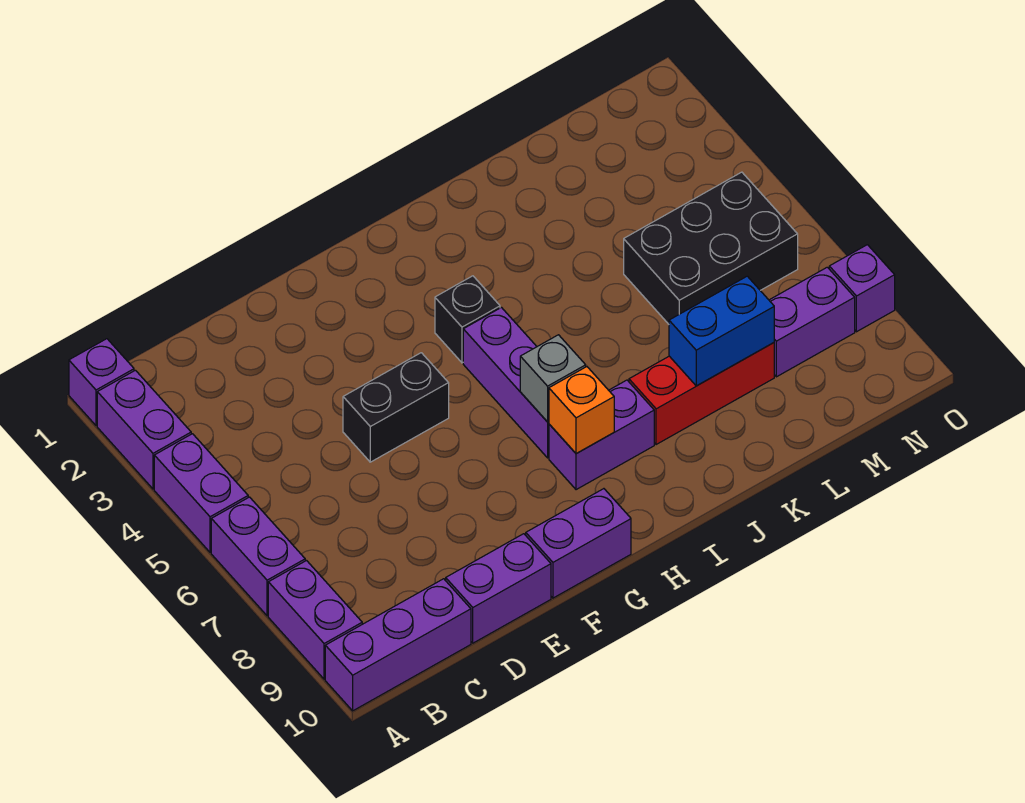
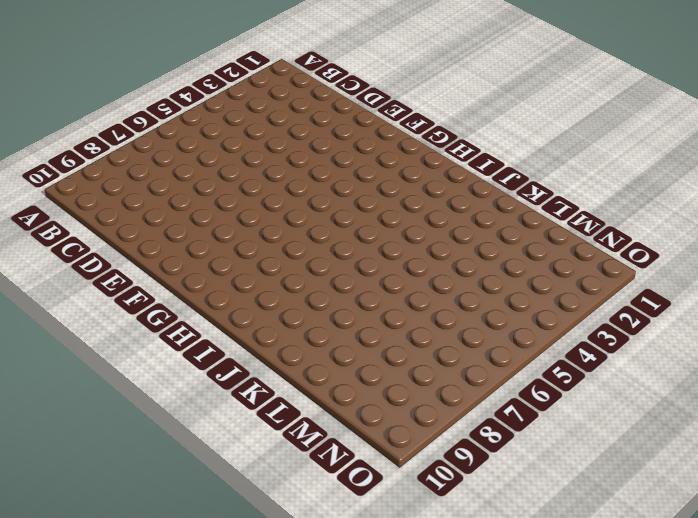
none -> purple 1x1 brick [69,339,134,426]
none -> purple 1x2 brick [97,370,191,489]
none -> purple 1x2 brick [154,434,248,552]

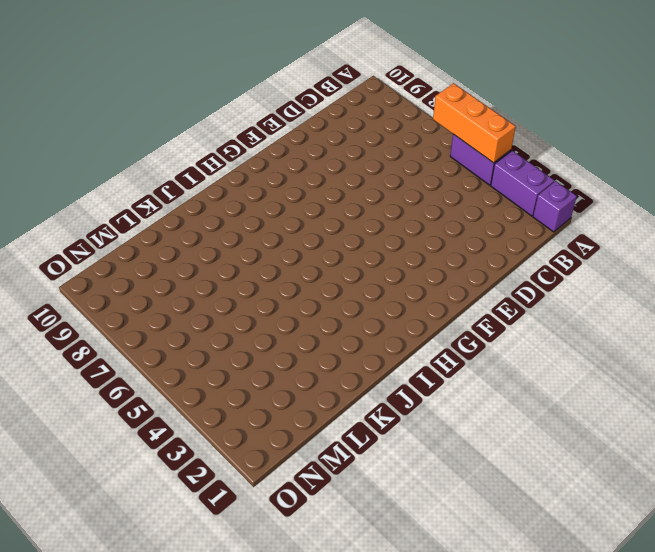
orange 1x3 brick [433,83,516,163] -> none
none -> purple 1x2 brick [211,497,305,616]
none -> purple 1x2 brick [268,561,362,679]
none -> purple 1x3 brick [325,579,471,711]

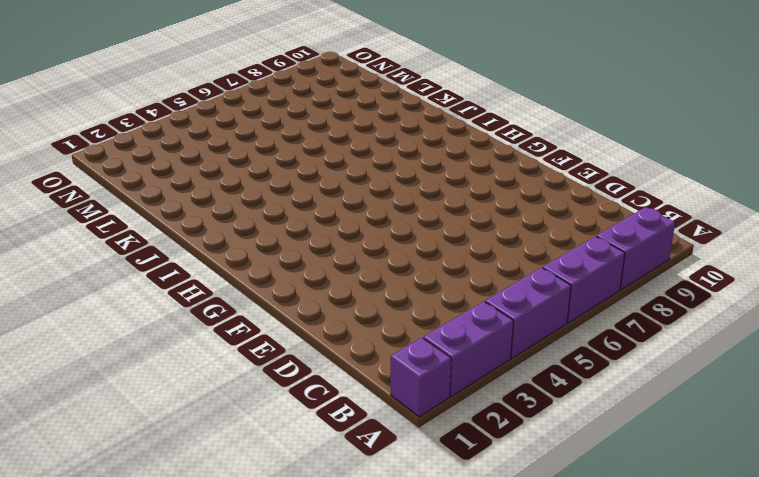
none -> purple 1x3 brick [325,579,471,711]
none -> purple 1x2 brick [446,534,551,643]
none -> black 1x2 brick [343,353,449,462]

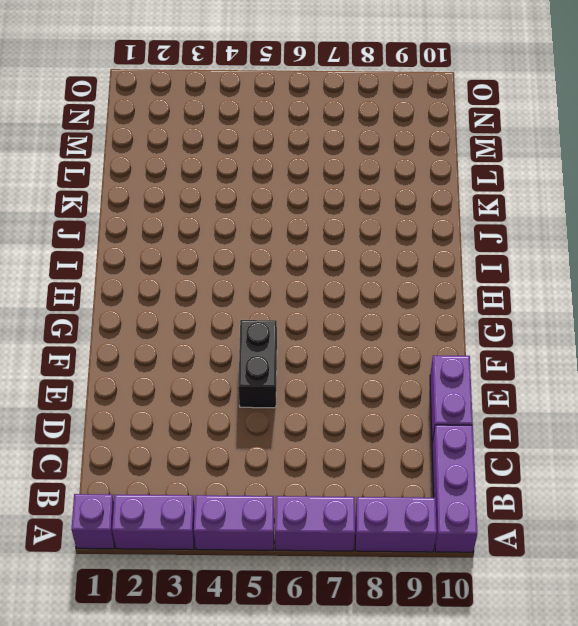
none -> purple 1x2 brick [526,489,631,598]
none -> black 1x1 brick [435,276,500,363]
none -> purple 1x3 brick [463,308,549,458]

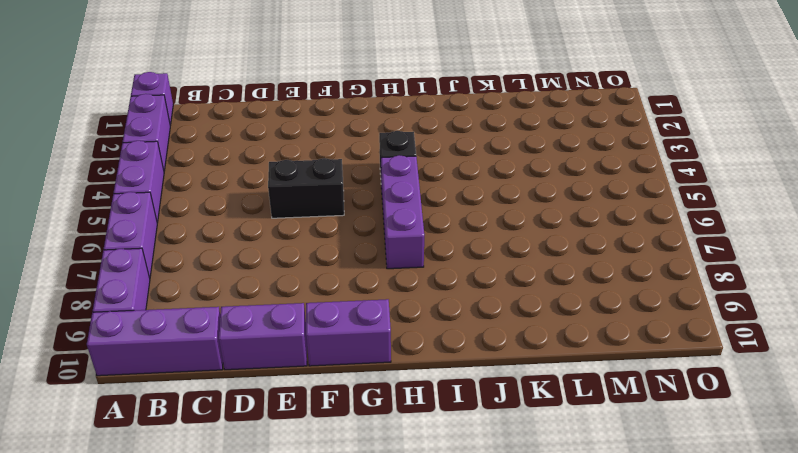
none -> purple 1x2 brick [549,380,654,490]
none -> red 1x3 brick [629,343,774,445]
none -> black 2x3 brick [624,172,798,324]

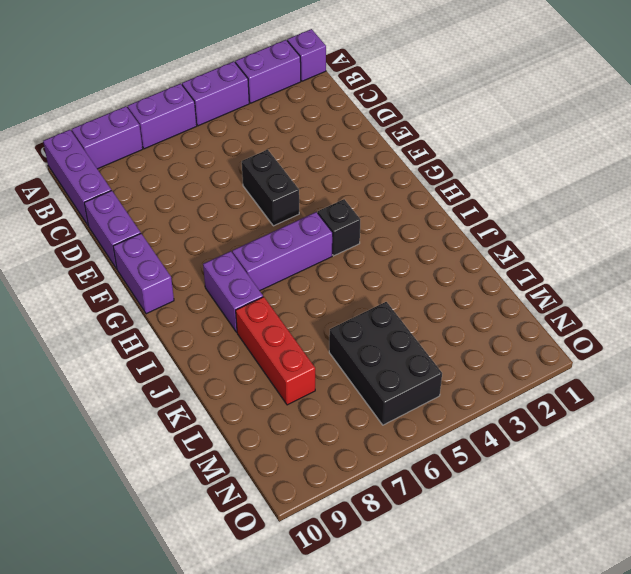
none -> purple 1x2 brick [769,267,855,377]
none -> purple 1x1 brick [829,245,895,332]
none -> grey 1x1 brick [520,335,586,422]

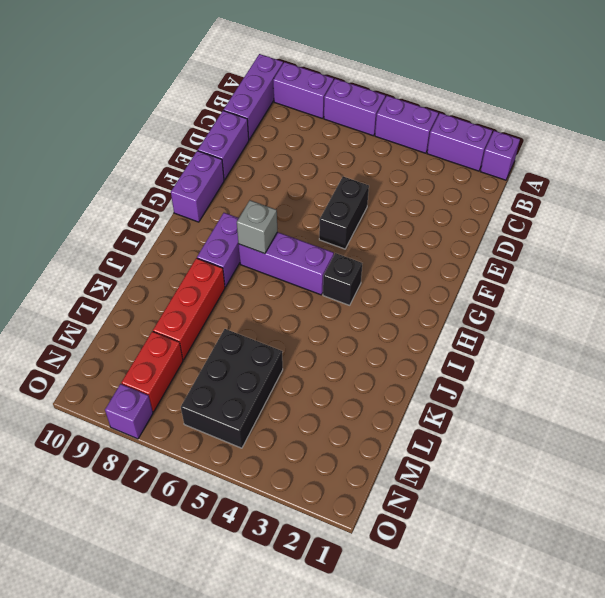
red 1x2 brick [121,332,183,412] -> purple 1x2 brick [769,267,855,377]
none -> orange 1x1 brick [549,367,614,454]
none -> blue 1x2 brick [669,276,774,386]

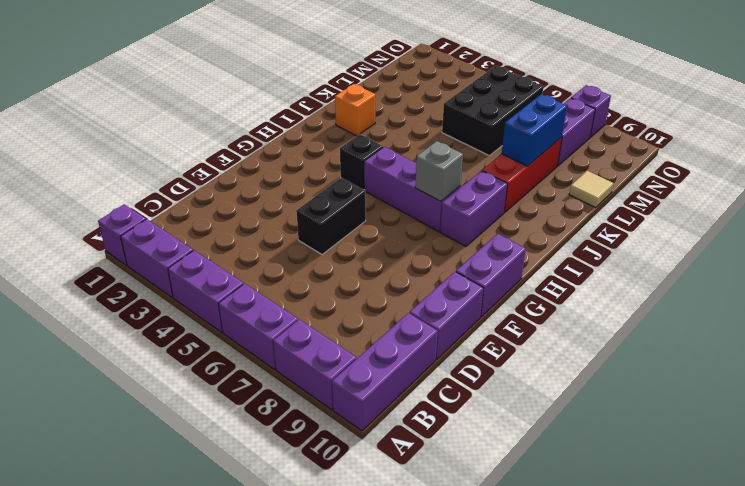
orange 1x1 brick [335,84,375,136] -> orange 1x1 brick moved to [549,367,614,454]
tan 1x1 tile [569,171,613,208] -> none

